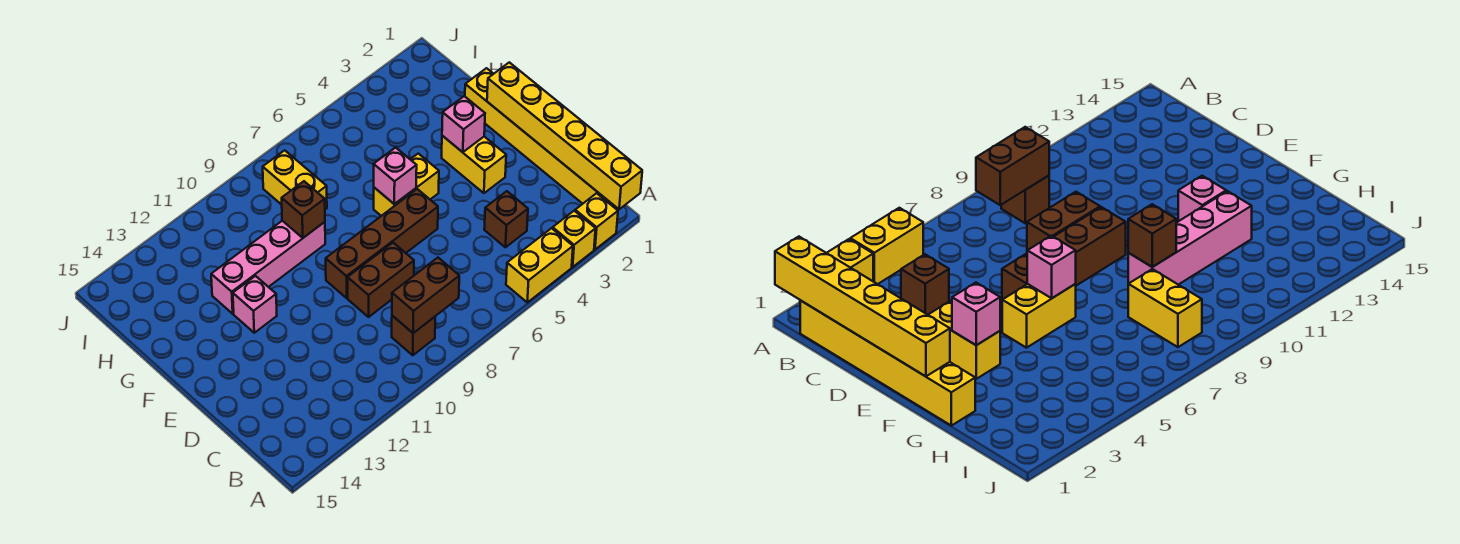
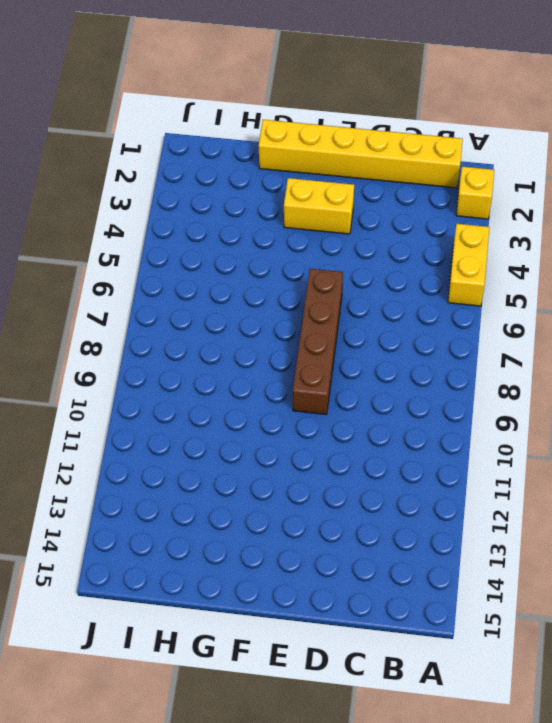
none -> yellow 1x1 brick [553,211,596,267]
none -> brown 1x1 brick [392,316,435,355]
none -> brown 1x1 brick [484,191,528,247]

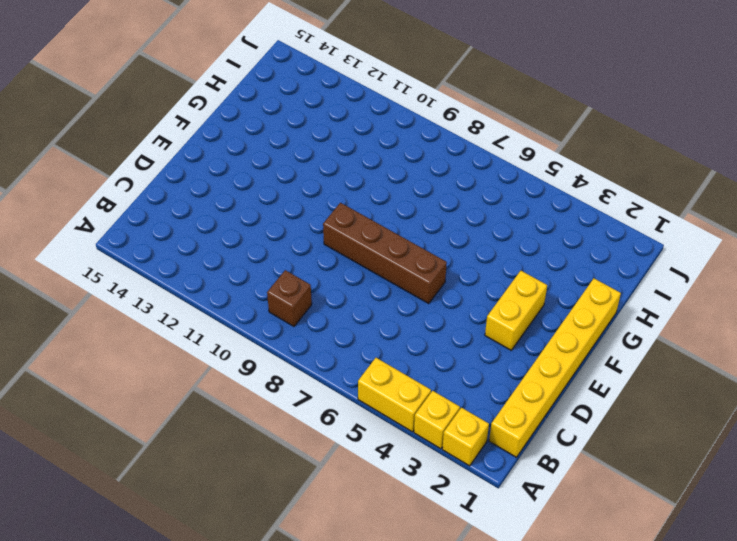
none -> brown 1x1 brick [484,191,528,247]
none -> brown 1x2 brick [348,243,414,317]
none -> yellow 1x2 brick [374,154,439,216]

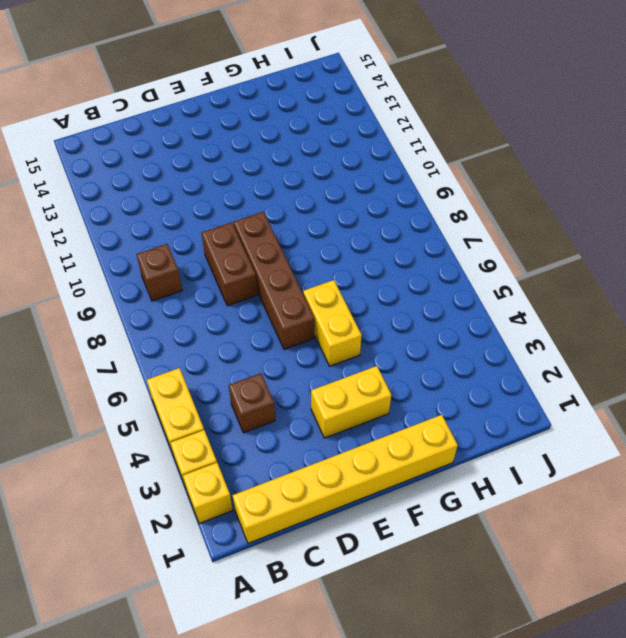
none -> pink 1x1 brick [233,276,277,333]
none -> pink 1x4 brick [211,221,325,314]
none -> yellow 1x2 brick [263,150,327,209]

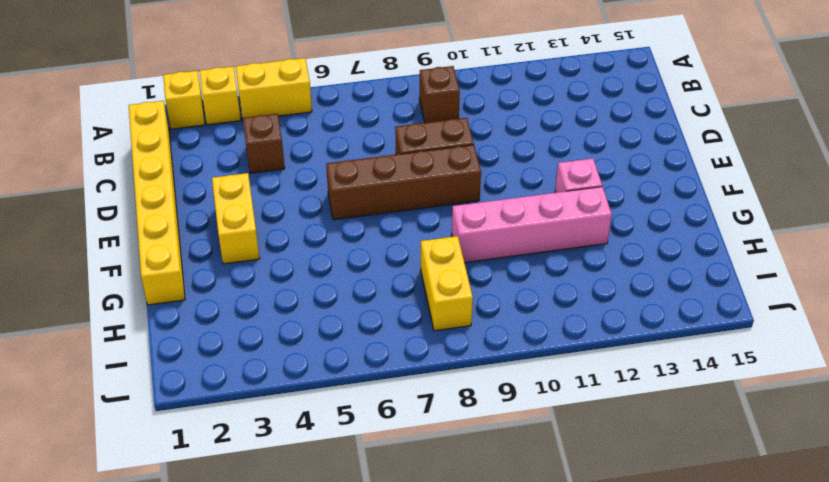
none -> yellow 1x2 brick [374,154,439,216]
none -> yellow 1x6 brick [487,62,642,209]
none -> brown 1x2 brick [392,258,459,333]

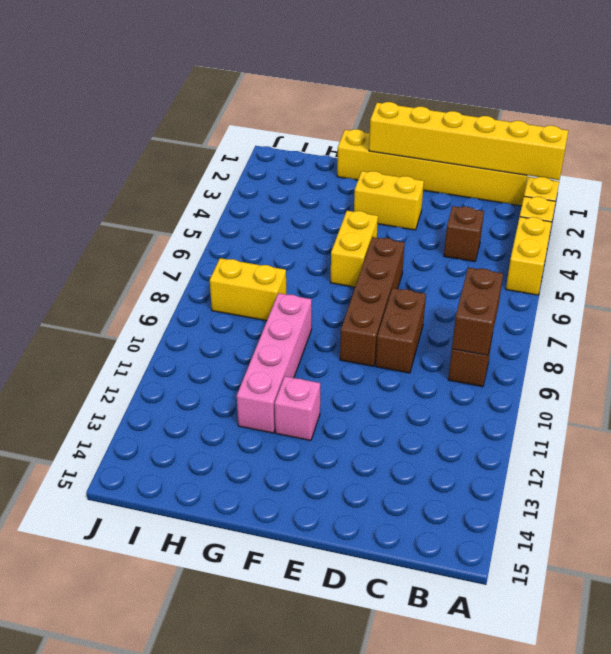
none -> pink 1x1 brick [442,96,485,152]
none -> pink 1x1 brick [374,147,417,204]
none -> brown 1x1 brick [282,181,325,238]

